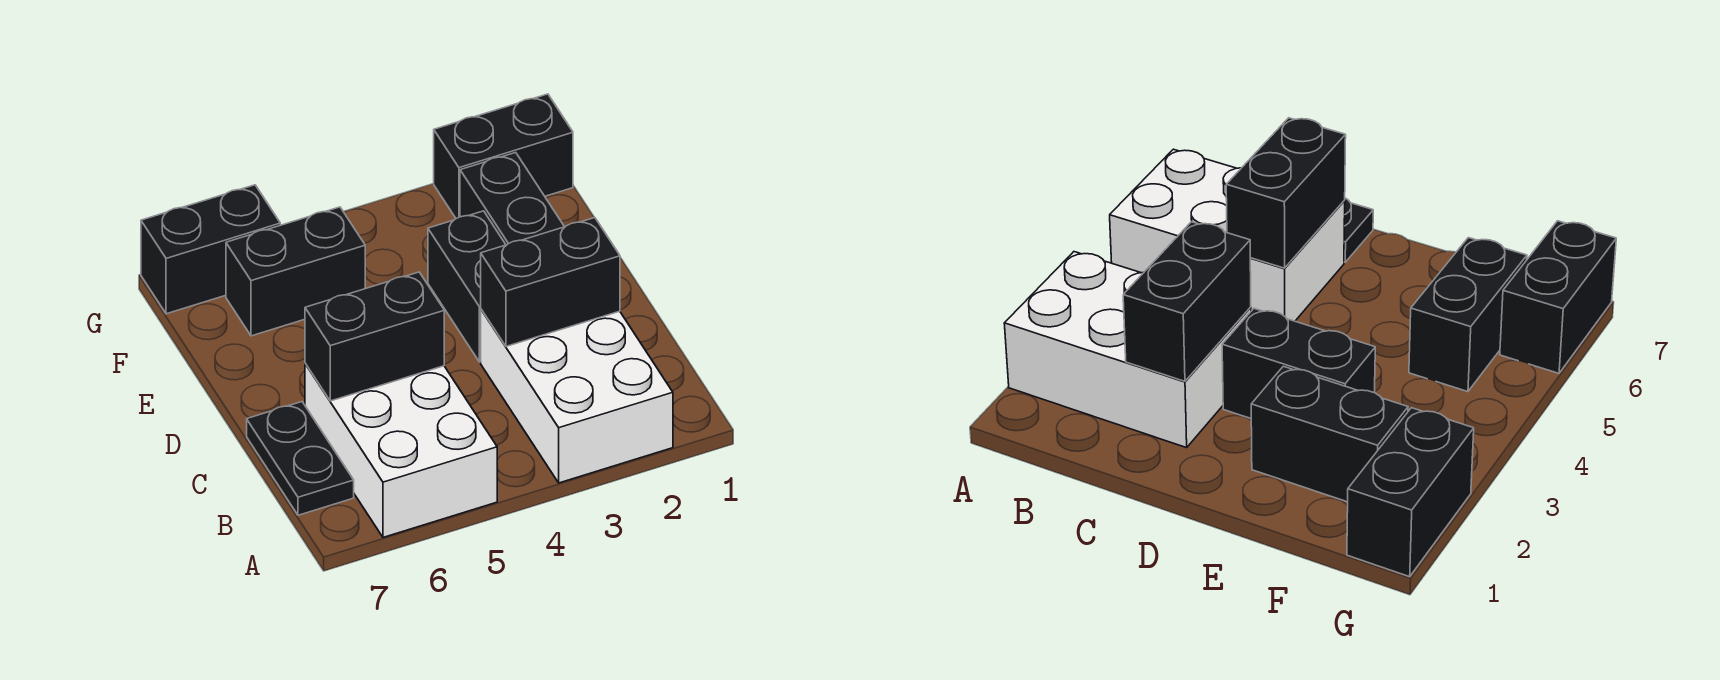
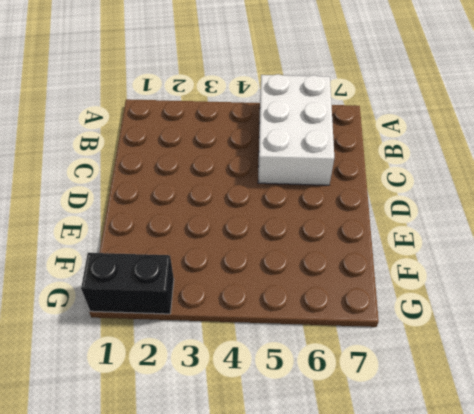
none -> white 2x3 brick [481,310,673,483]
none -> black 1x2 plate [247,402,354,515]

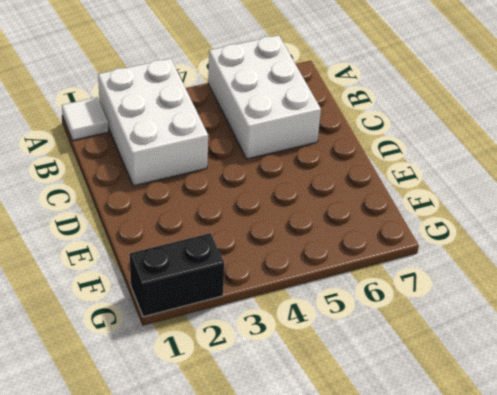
white 1x1 tile [62,97,108,140] -> none
none -> black 1x2 plate [247,402,354,515]
none -> black 1x2 brick [428,211,506,362]

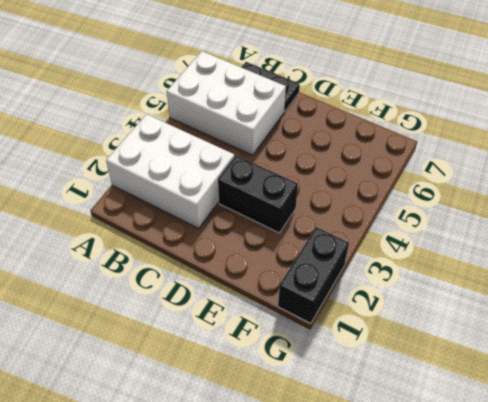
none -> black 1x2 brick [460,153,564,245]
none -> black 1x2 brick [226,207,365,336]

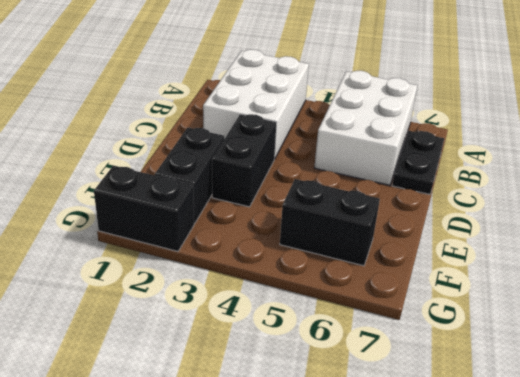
none -> black 1x2 brick [141,185,280,314]
none -> black 1x2 brick [481,218,620,346]

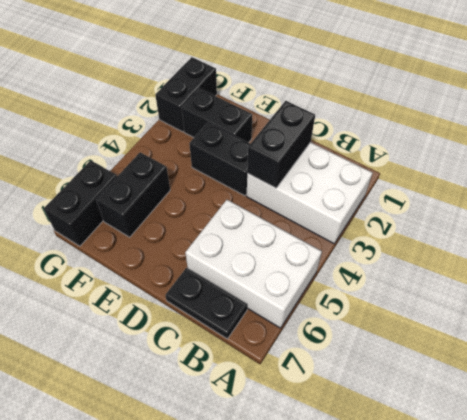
none -> black 1x2 brick [305,272,444,401]

